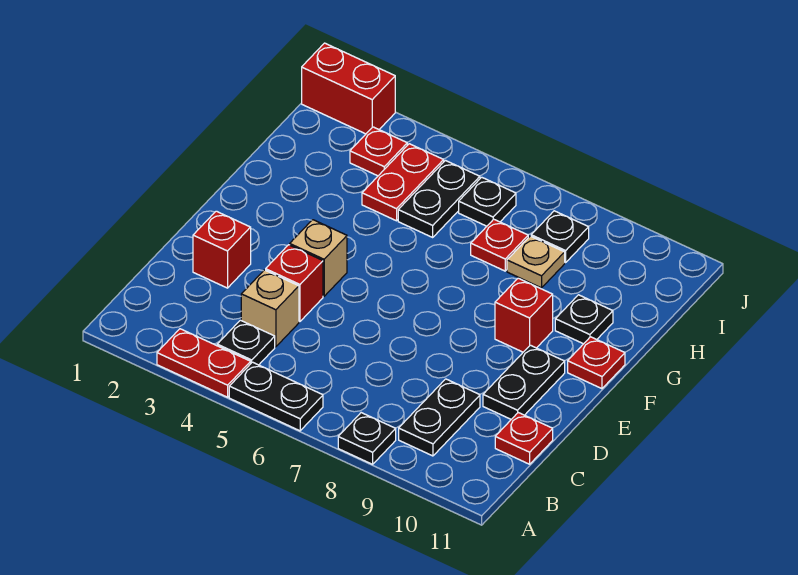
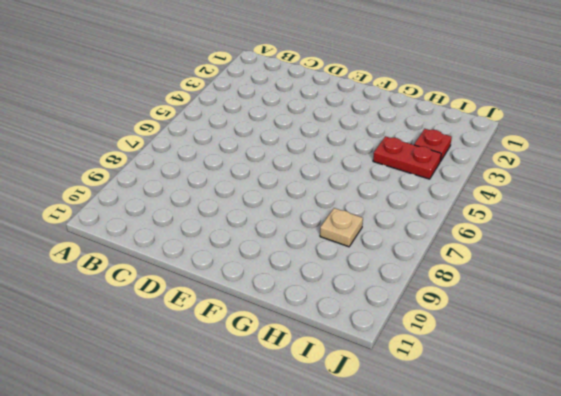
none -> red 1x2 plate [157,329,251,397]
none -> black 1x2 plate [229,362,323,431]
none -> black 1x1 plate [338,413,396,464]

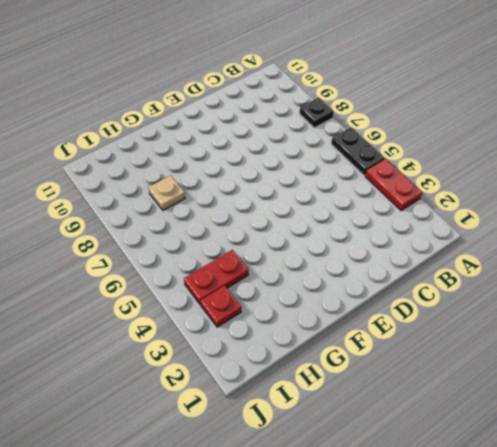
none -> black 1x1 plate [217,320,275,365]
none -> black 1x2 plate [399,379,480,456]
none -> tan 1x1 brick [241,270,299,347]

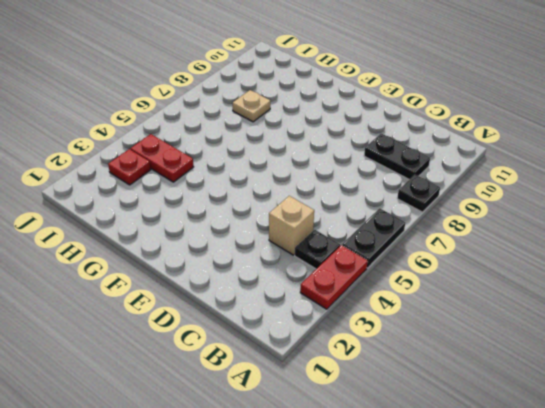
none -> red 1x1 plate [495,413,553,464]
none -> red 1x1 brick [193,211,251,288]
none -> red 1x1 brick [266,245,323,322]

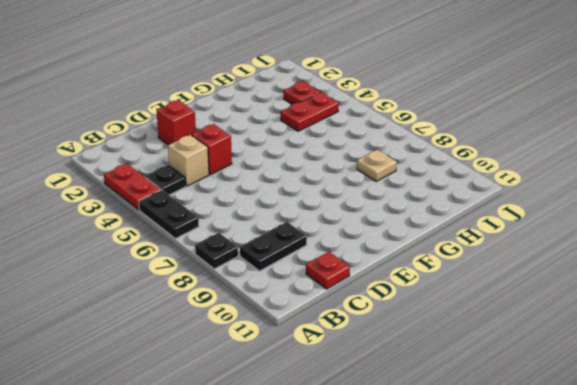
none -> black 1x2 plate [483,345,565,419]
none -> tan 1x1 brick [290,220,347,296]
none -> red 1x1 brick [495,278,553,352]

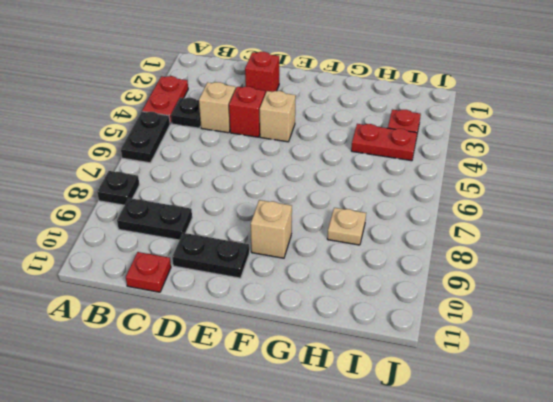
tan 1x1 brick [251,200,292,258] -> red 1x1 brick [495,278,553,352]
none -> red 1x1 plate [568,337,625,389]
none -> black 1x1 plate [555,295,613,344]
none -> black 1x2 plate [398,161,480,237]

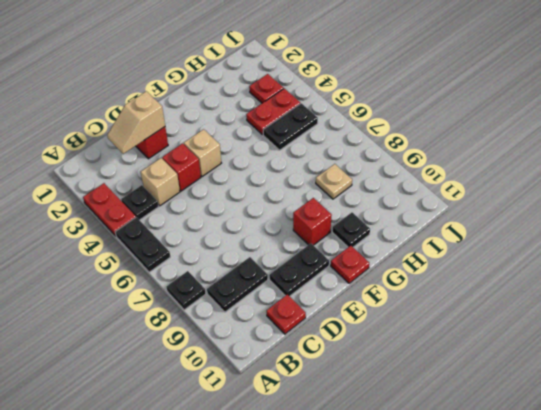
tan 1x2 slope [107,91,165,154] -> none
none -> red 1x1 plate [471,219,528,271]
none -> black 1x1 plate [459,177,516,226]
none -> black 1x1 plate [531,211,589,263]

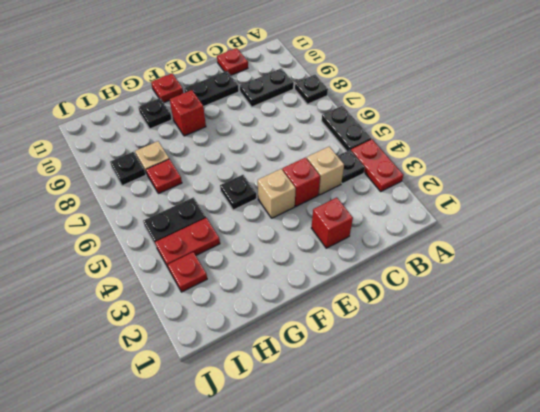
black 1x1 plate [220,175,256,210] -> black 1x1 plate moved to [459,177,516,226]
none -> red 1x2 brick [302,43,395,134]

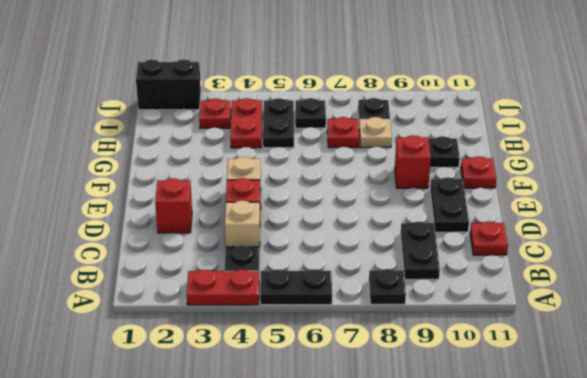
black 1x2 brick [136,59,201,110] -> red 1x2 brick [302,43,395,134]

